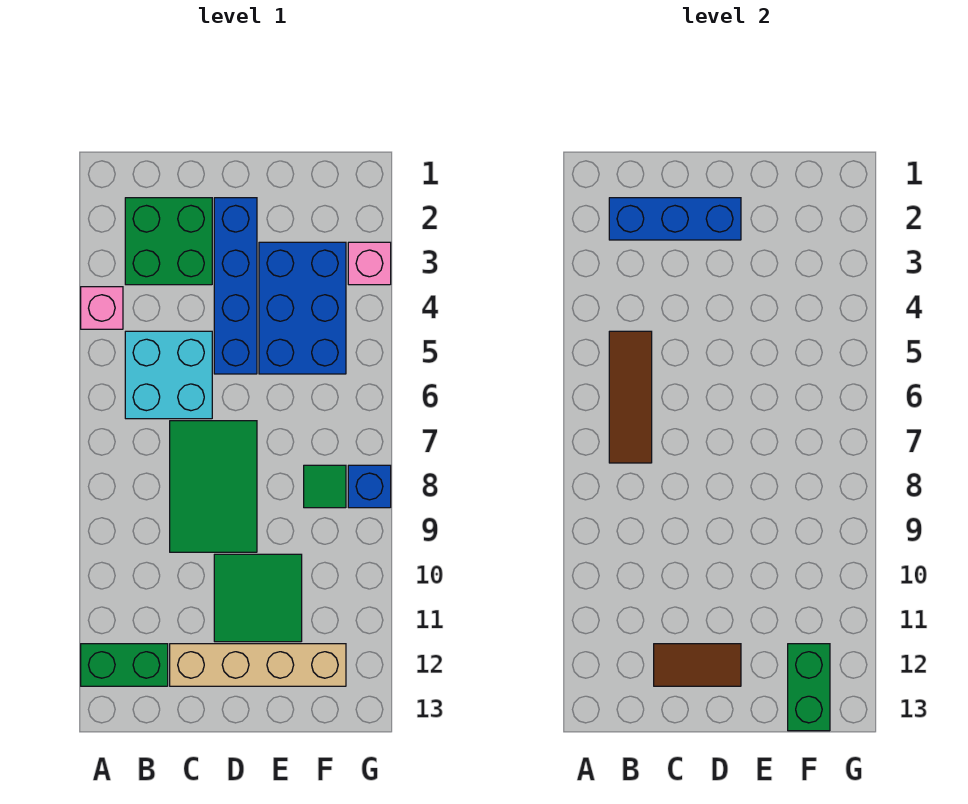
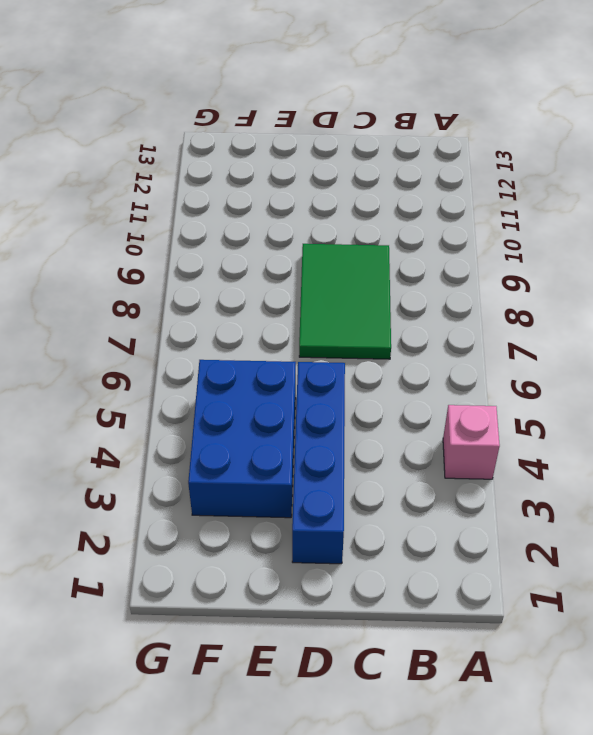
none -> green 1x2 brick [81,644,168,686]
none -> green 2x2 brick [125,198,212,285]
none -> cyan 2x2 brick [125,331,212,419]

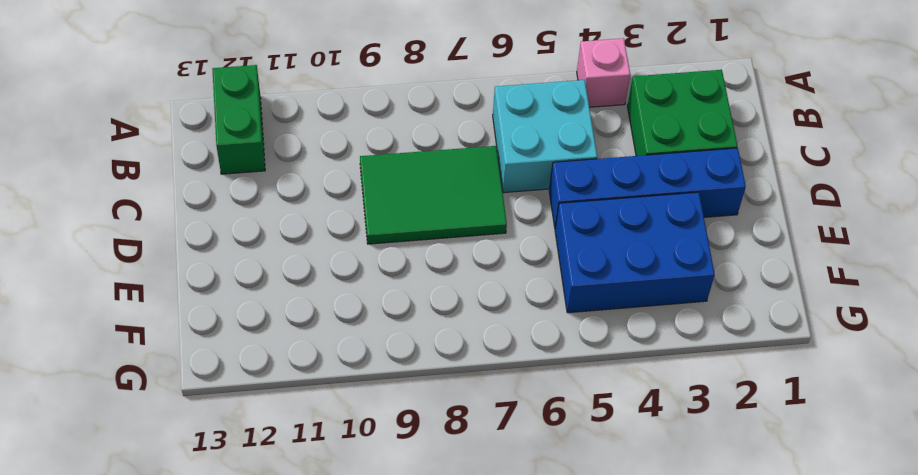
none -> tan 1x4 brick [170,644,346,686]
none -> green 2x2 tile [214,554,302,642]
none -> green 1x1 tile [304,465,346,508]

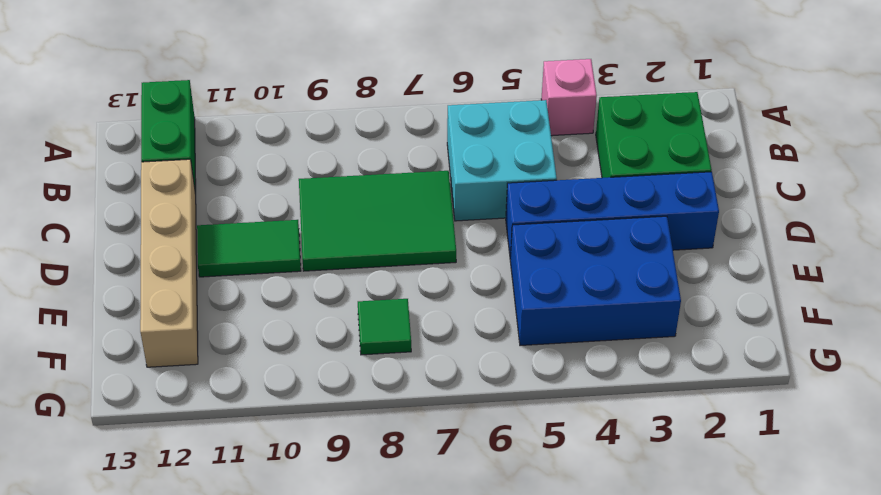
green 1x2 tile [197,220,301,277] -> green 2x2 tile [214,554,302,642]
none -> pink 1x1 brick [348,242,391,285]
none -> blue 1x1 brick [348,465,391,508]
none -> blue 1x3 brick [609,198,741,240]

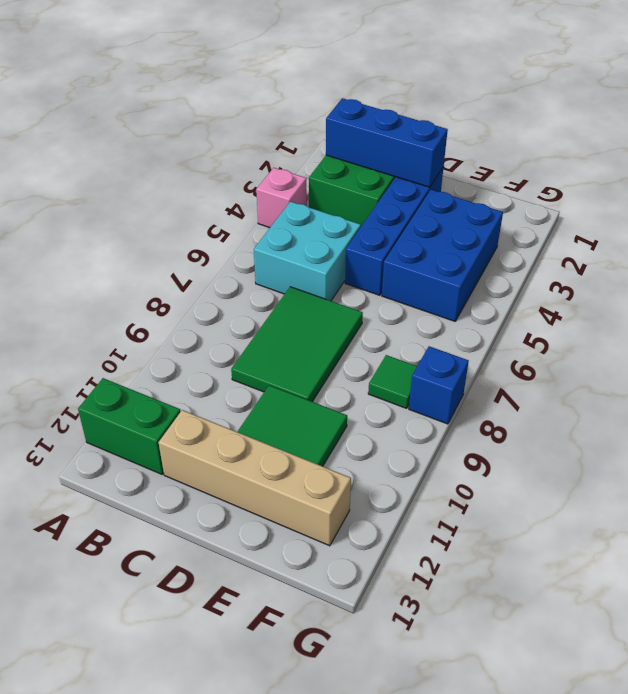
none -> pink 1x1 brick [348,242,391,285]
none -> brown 1x3 tile [609,331,652,463]
none -> brown 1x2 tile [654,644,741,686]

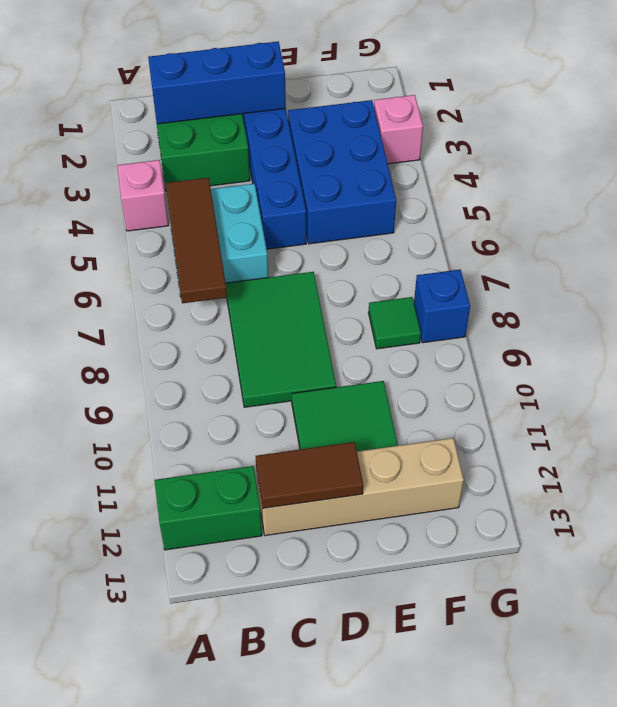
none -> green 1x2 brick [788,644,830,731]

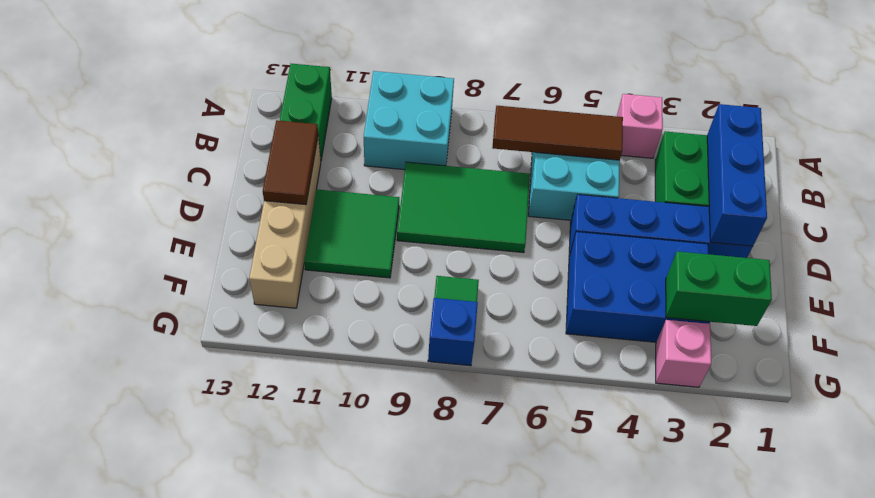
cyan 2x2 brick [364,71,454,170] -> none
green 1x2 brick [666,251,772,326] -> green 1x2 brick moved to [788,644,830,731]

